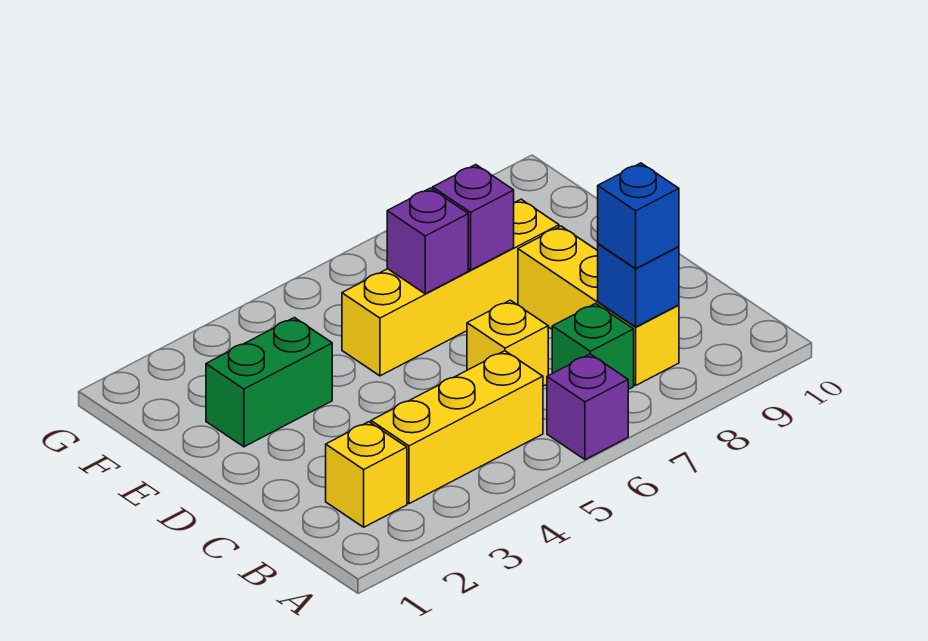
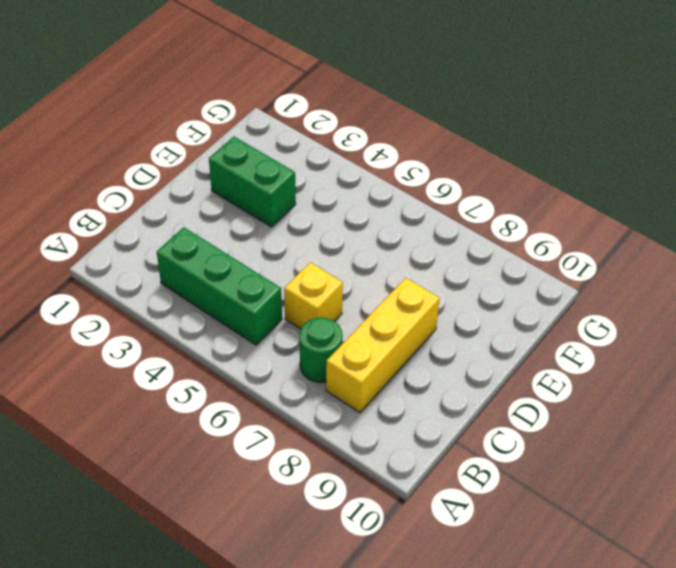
green 1x3 brick [157,227,282,345] -> yellow 1x3 brick [371,351,543,504]
green 1x1 round brick [300,318,343,383] -> green 1x1 brick [552,304,634,389]
none -> purple 1x1 brick [547,354,628,460]
none -> yellow 1x1 brick [326,422,407,527]
none -> yellow 1x4 brick [342,199,559,376]

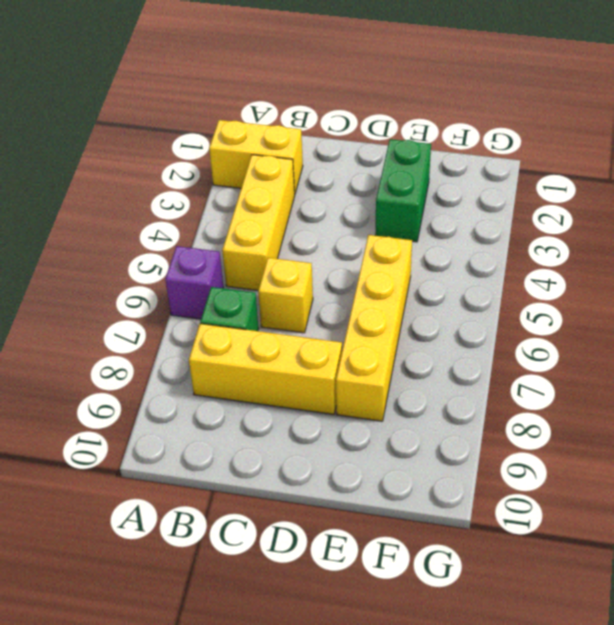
yellow 1x2 brick [209,120,303,193] -> yellow 1x1 brick [326,422,407,527]
none -> blue 1x1 brick [598,244,679,327]
none -> purple 1x1 brick [387,188,468,294]
none -> purple 1x1 brick [433,165,514,270]

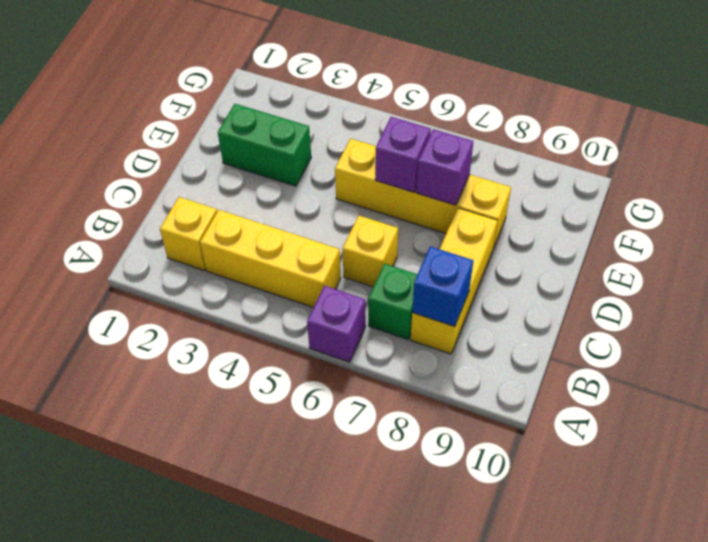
none -> blue 1x1 brick [598,163,679,268]

